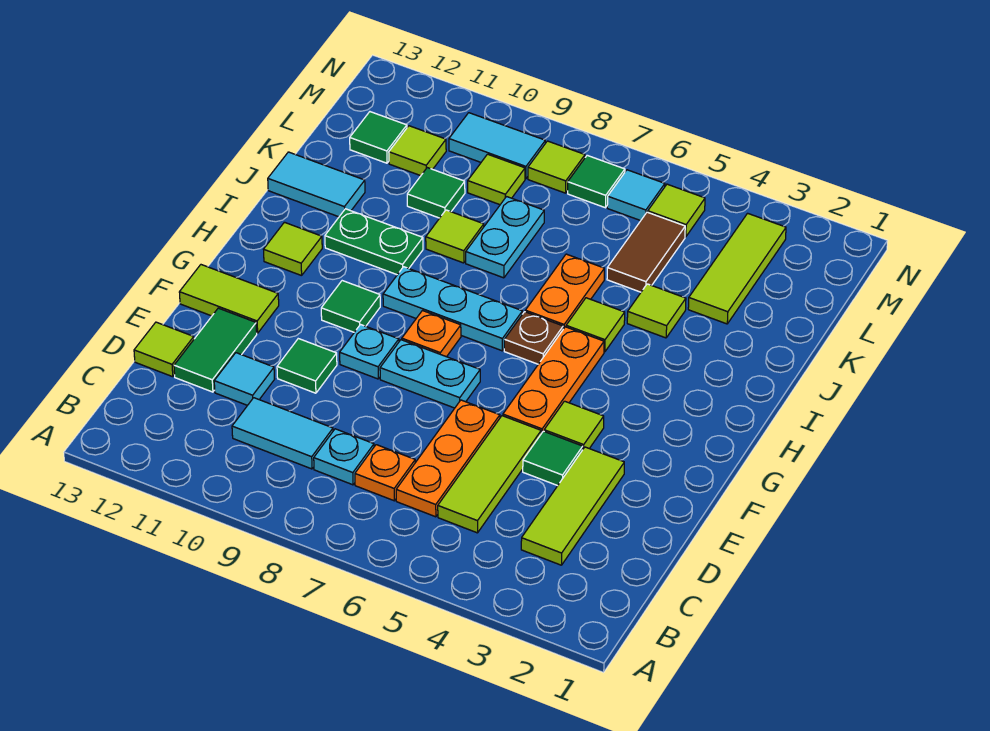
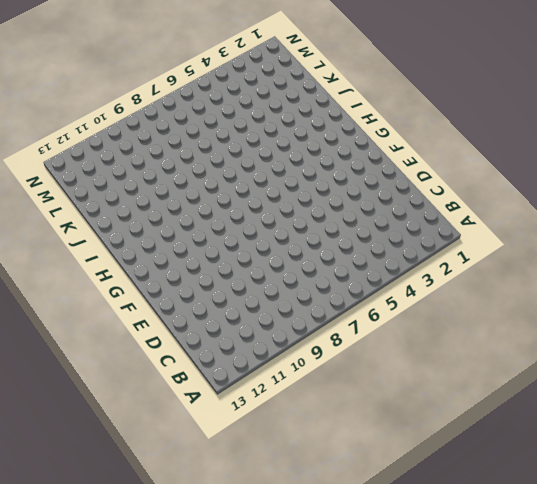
none -> lime 1x3 tile [521,447,624,565]
none -> lime 1x3 tile [438,416,541,533]
none -> orange 1x3 plate [396,400,500,517]
none -> orange 1x1 plate [355,445,415,501]

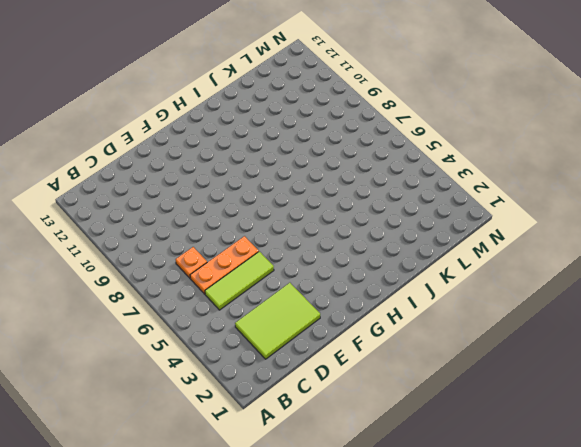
lime 2x3 tile [235,283,320,359] -> lime 1x3 tile [521,447,624,565]
none -> cyan 1x1 plate [314,429,374,485]
none -> cyan 1x2 tile [232,398,333,469]
none -> cyan 1x1 tile [214,353,274,405]
none -> green 1x2 tile [174,308,257,392]

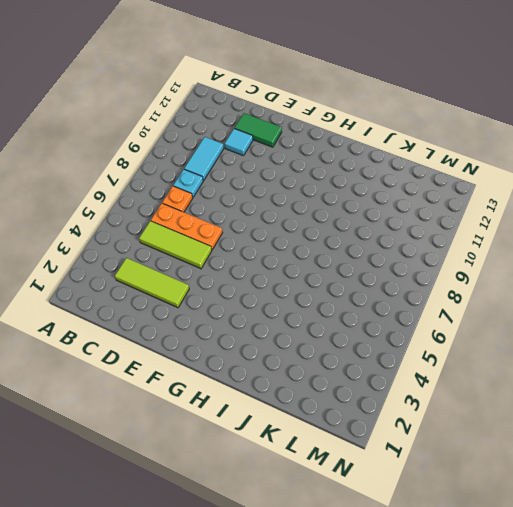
none -> lime 1x1 tile [134,322,194,377]
none -> green 1x1 tile [523,431,583,486]
none -> green 1x1 tile [277,339,337,393]
none -> lime 1x1 tile [544,401,604,449]

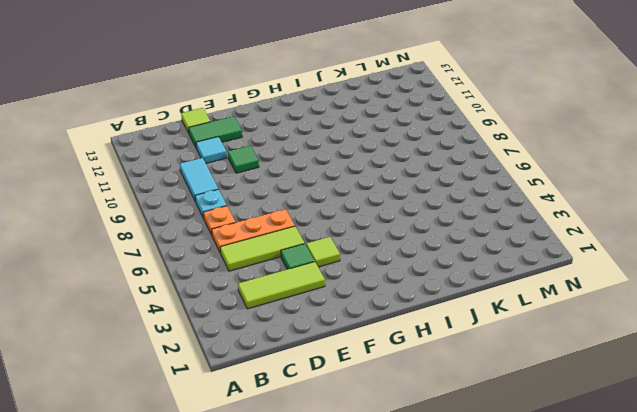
none -> orange 1x3 plate [503,327,604,433]
none -> cyan 1x2 plate [380,340,480,408]
none -> cyan 1x1 plate [340,325,399,379]
none -> lime 1x2 tile [179,265,279,333]

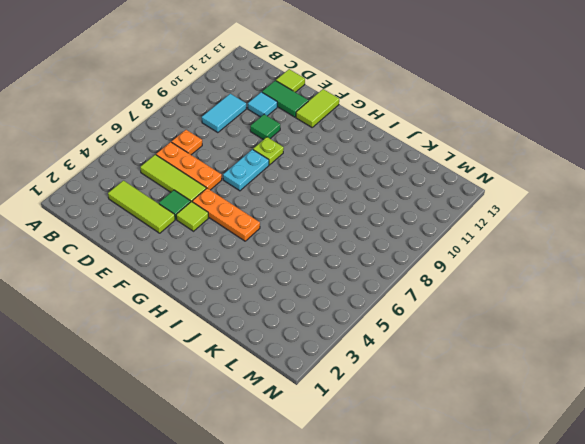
lime 1x1 plate [253,137,284,165] -> cyan 1x1 plate [340,325,399,379]
none -> cyan 1x1 plate [314,429,374,485]
none -> orange 1x1 plate [402,311,461,357]
none -> green 1x1 tile [321,281,380,332]
none -> brown 1x1 plate [504,312,563,364]

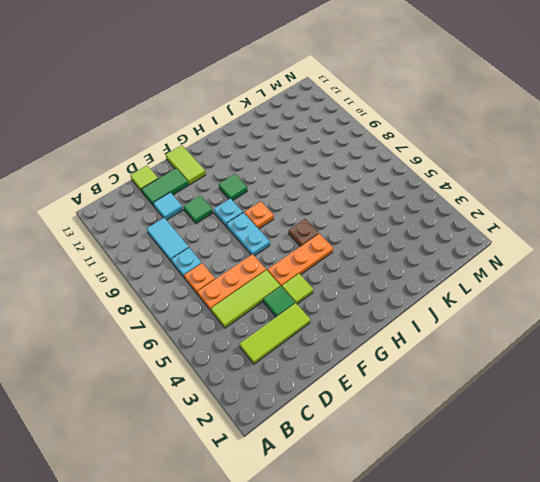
none -> cyan 1x3 plate [383,267,523,351]
none -> lime 1x1 tile [264,222,322,276]
none -> lime 1x1 tile [566,298,625,352]
none -> orange 1x2 plate [525,254,604,329]

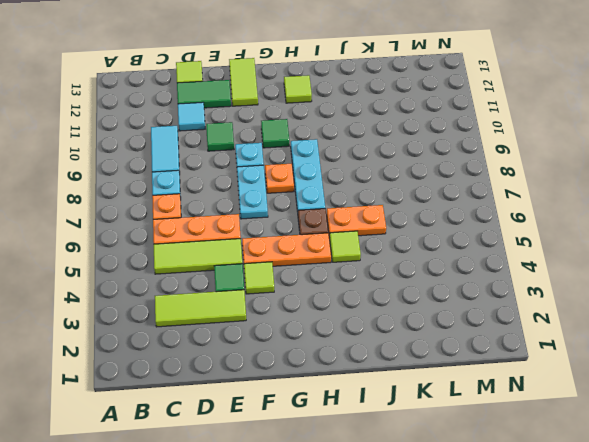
none -> green 1x2 plate [325,209,423,275]
none -> lime 1x1 tile [627,284,686,338]
none -> cyan 1x2 plate [466,197,544,278]
none -> lime 1x1 tile [426,210,484,263]

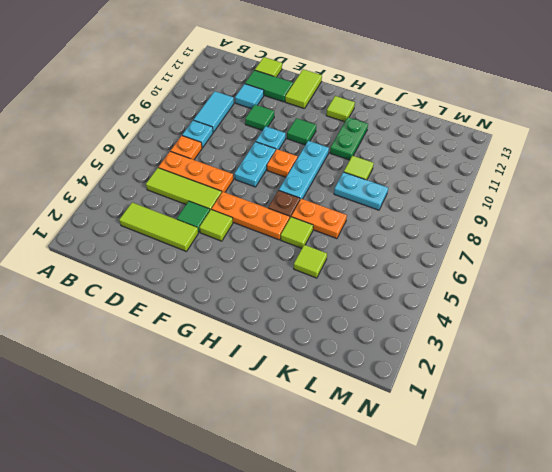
none -> cyan 1x2 tile [268,152,365,217]
none -> lime 1x3 tile [688,213,786,324]
none -> brown 1x2 tile [607,212,685,292]
none -> green 1x1 tile [407,168,465,218]

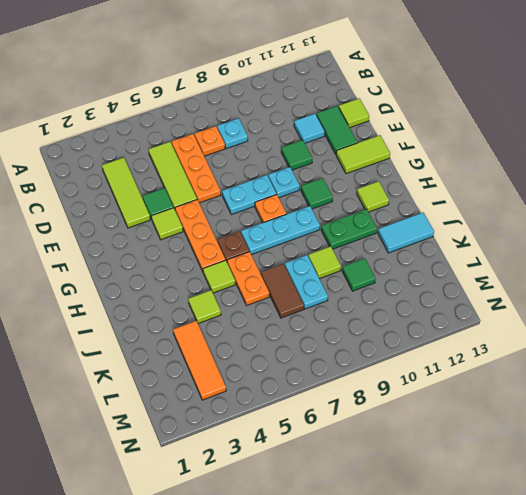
brown 1x2 tile [261,264,304,318] -> brown 1x2 tile moved to [607,212,685,292]
orange 1x3 tile [173,321,226,400] -> lime 1x3 tile [688,213,786,324]
none -> cyan 1x2 tile [232,398,333,469]
none -> lime 1x1 tile [468,154,525,205]
none -> lime 1x1 tile [389,126,446,176]
none -> green 1x1 tile [350,112,407,163]

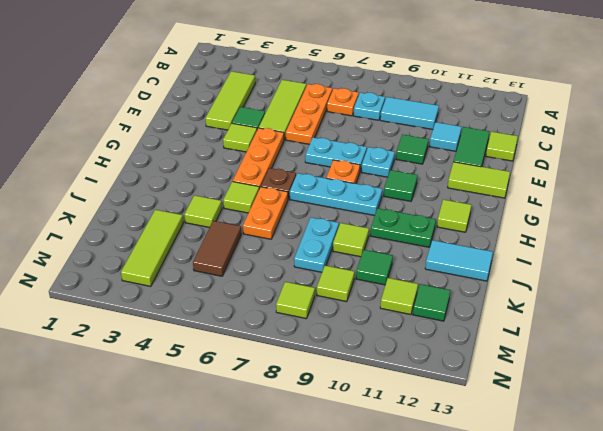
none -> lime 1x1 tile [648,184,705,237]
none -> cyan 1x1 tile [607,170,665,221]
none -> green 1x1 tile [568,155,625,208]
none -> cyan 1x2 tile [449,113,545,179]

